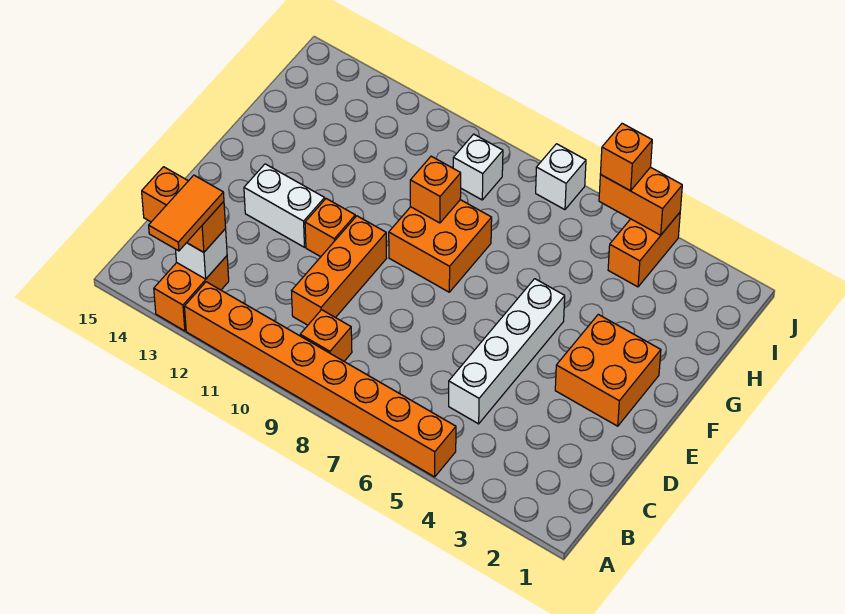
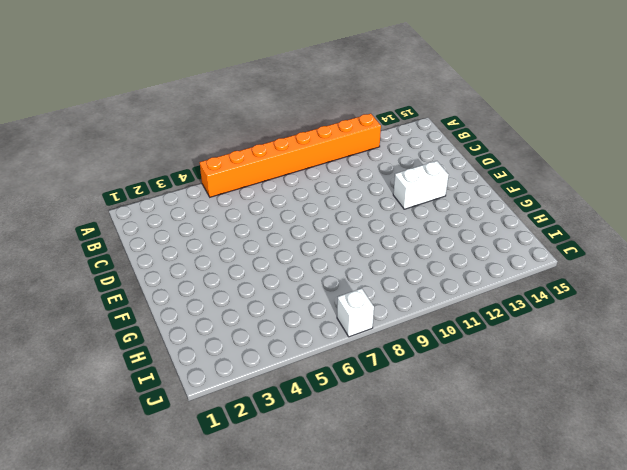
none -> orange 1x2 brick [154,256,229,331]
none -> orange 1x1 brick [300,310,352,361]
none -> white 1x4 brick [449,279,565,424]

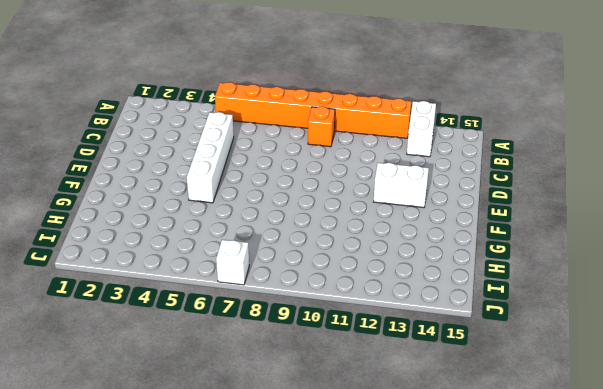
white 1x2 brick [407,101,436,157] -> orange 1x2 brick [154,256,229,331]
none -> orange 1x3 brick [292,216,387,325]
none -> orange 2x2 brick [555,314,661,426]
none -> orange 1x1 brick [305,199,355,257]

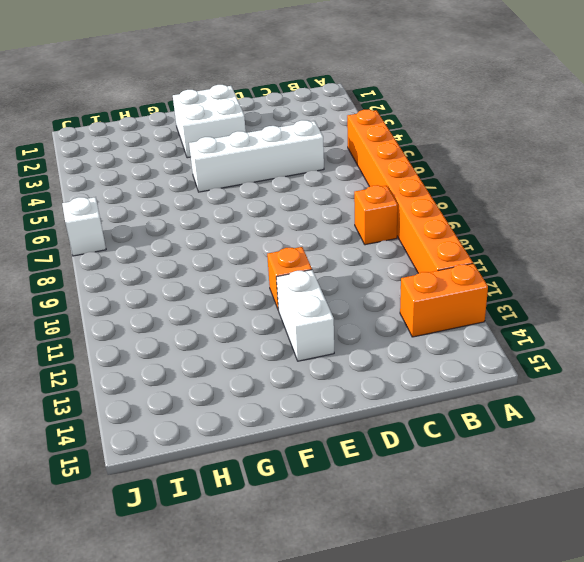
white 2x2 brick [173,85,246,158] -> orange 2x2 brick [555,314,661,426]
none -> orange 1x3 brick [292,216,387,325]
none -> orange 2x2 brick [389,200,492,292]
none -> orange 1x2 brick [608,213,680,287]

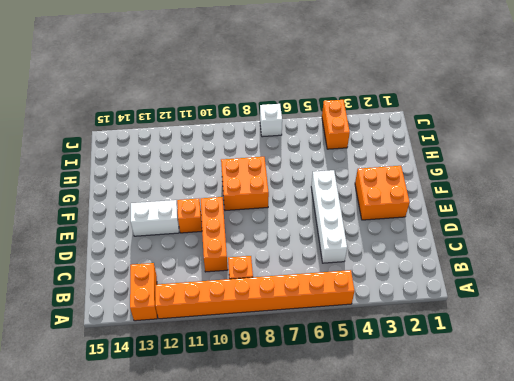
none -> white 1x1 brick [453,134,503,200]
none -> white 1x1 brick [176,229,227,279]
none -> orange 1x1 brick [410,156,461,223]

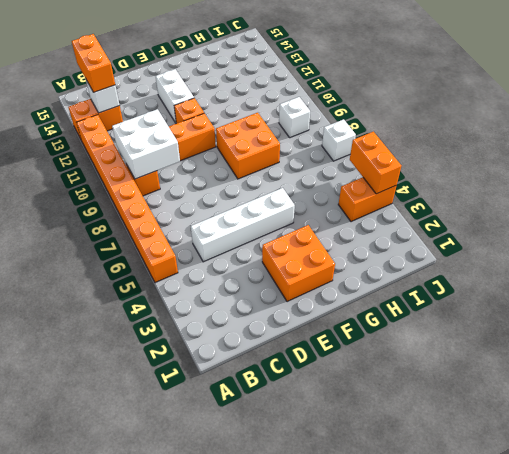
white 2x2 brick [112,109,180,179] -> none
none -> orange 1x1 brick [410,156,461,223]
none -> orange 1x1 brick [600,123,652,191]
none -> orange 1x2 tile [149,175,224,251]

